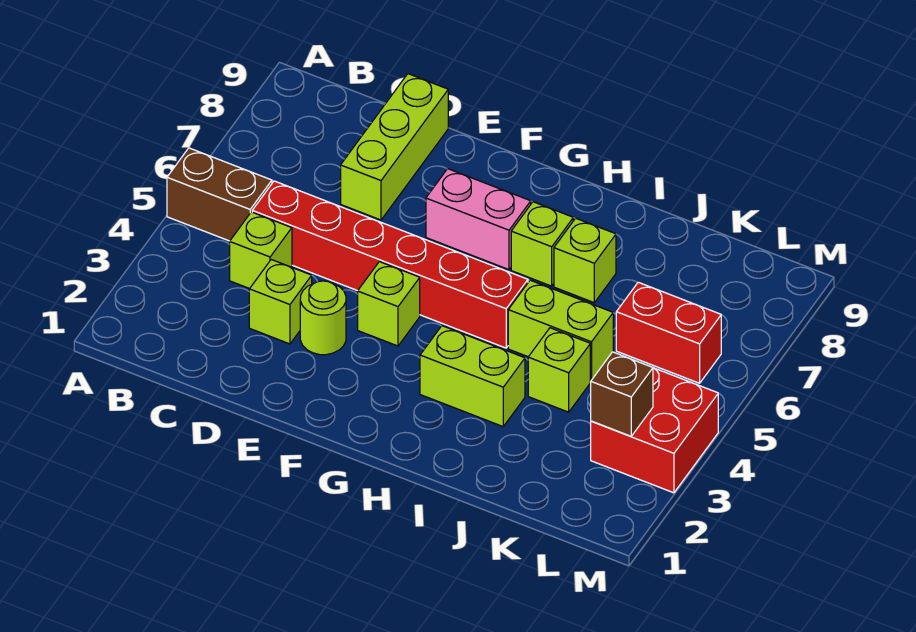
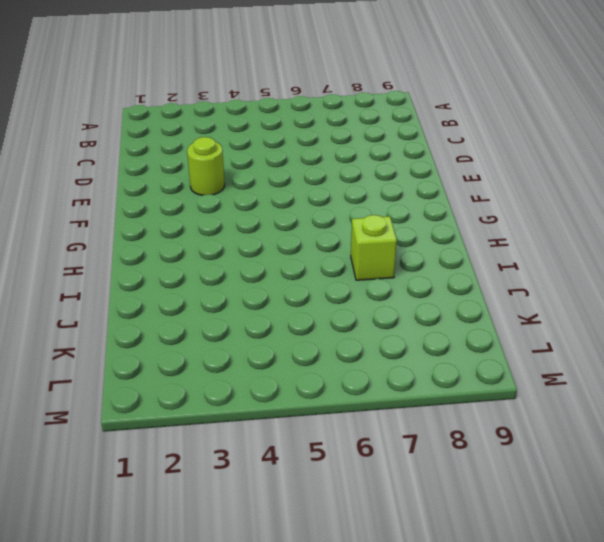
none -> brown 1x2 brick [167,148,272,241]
none -> lime 1x1 brick [230,212,292,289]
none -> red 1x6 brick [252,181,528,348]

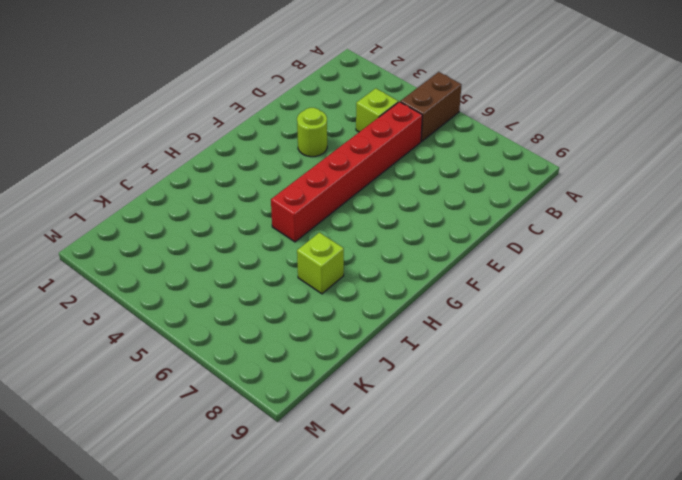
none -> lime 1x1 brick [249,260,312,344]
none -> lime 1x3 brick [341,74,448,220]
none -> lime 1x1 brick [358,262,420,346]

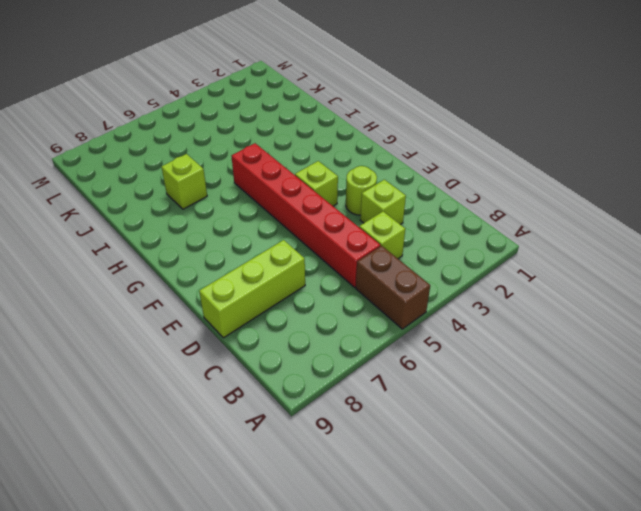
none -> pink 1x2 brick [426,169,531,270]
none -> lime 1x2 brick [420,326,525,426]
none -> lime 1x1 brick [511,202,573,286]

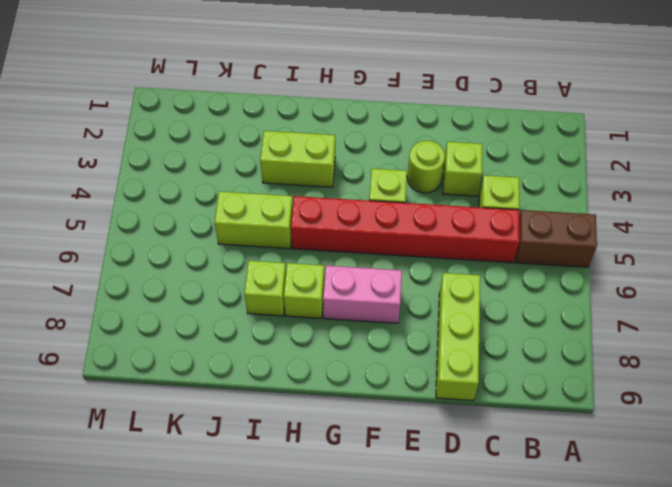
none -> lime 1x1 brick [528,328,590,412]
none -> red 1x2 brick [616,282,721,383]
none -> red 2x2 brick [591,368,718,493]

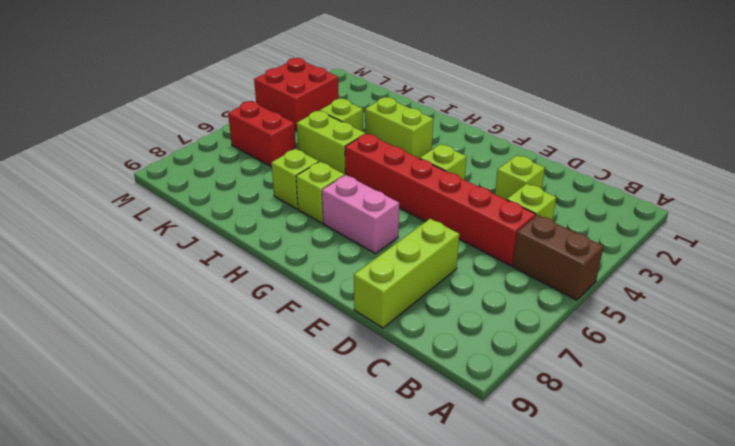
none -> lime 1x1 round brick [300,281,346,355]
none -> brown 1x1 brick [591,352,653,436]

